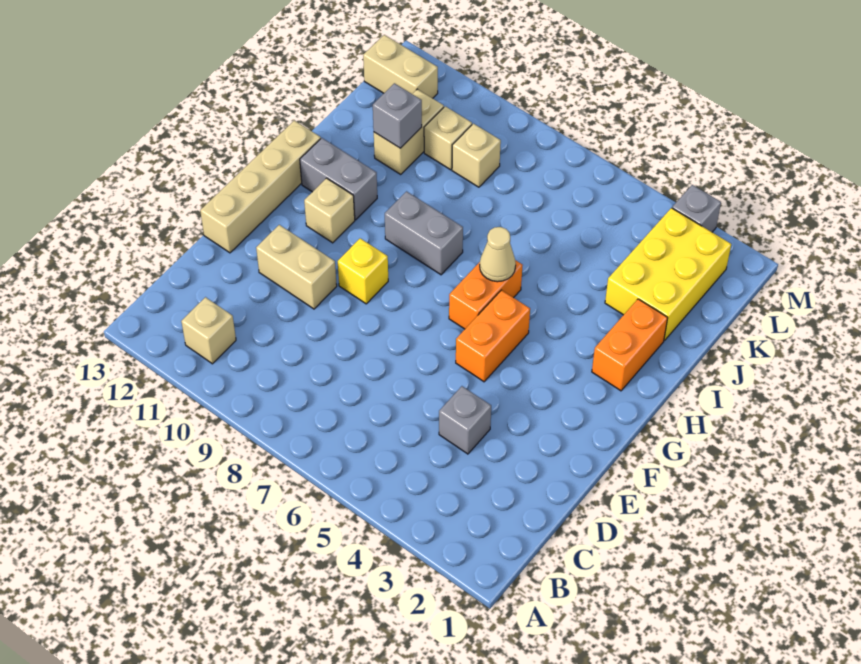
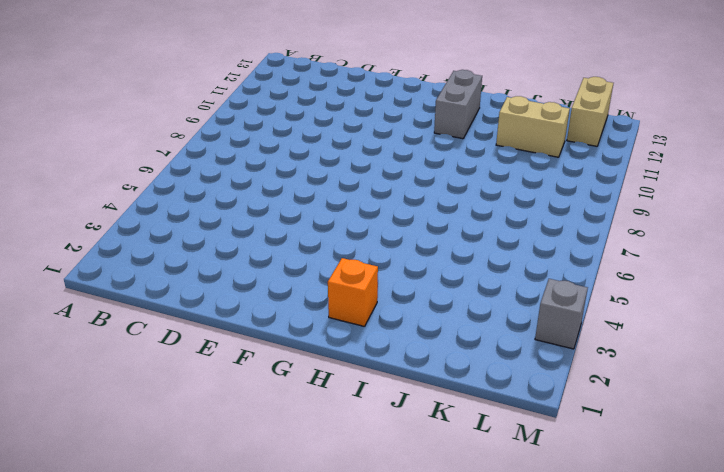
orange 1x1 brick [328,258,378,327] -> orange 1x2 brick [592,299,668,391]
none -> tan 1x1 brick [181,297,236,364]
none -> grey 1x1 brick [439,386,491,454]
none -> tan 1x2 brick [256,225,337,309]

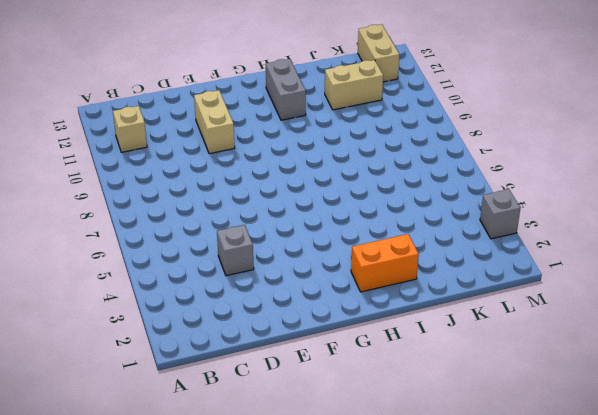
none -> tan 1x4 brick [200,120,321,253]
none -> orange 1x2 brick [456,290,530,382]
none -> yellow 1x1 brick [338,238,388,304]

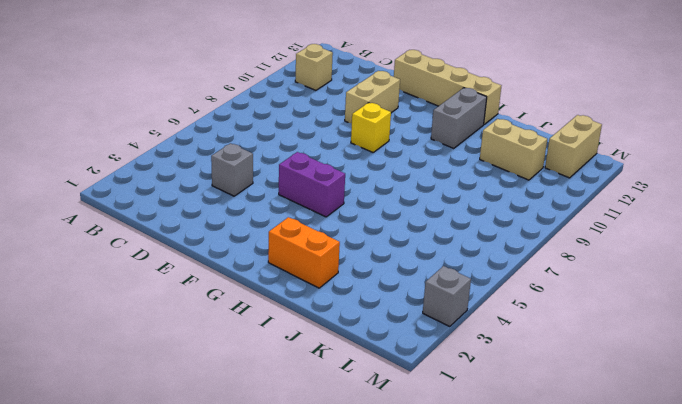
purple 1x2 brick [279,152,345,217] -> orange 1x2 brick [456,290,530,382]
none -> orange 1x2 brick [449,260,523,329]
none -> tan 1x1 brick [304,178,355,243]
none -> grey 1x2 brick [385,191,463,275]

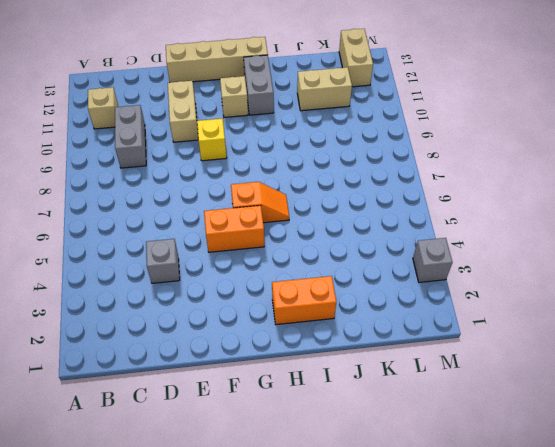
grey 1x2 brick [115,105,146,168] -> grey 1x2 brick moved to [385,191,463,275]
orange 1x2 slope [231,182,289,223] -> orange 1x2 brick [449,260,523,329]
none -> yellow 2x3 brick [605,208,731,341]
none -> tan 1x1 brick [452,124,501,187]
none -> tan 1x1 brick [424,106,472,170]

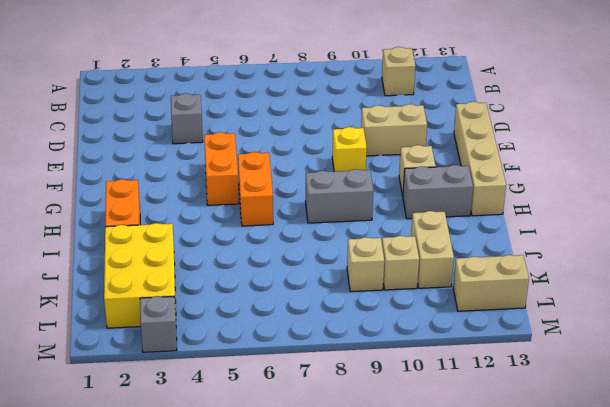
none -> tan 1x1 cone [480,227,516,282]
none -> grey 1x1 brick [373,83,422,148]

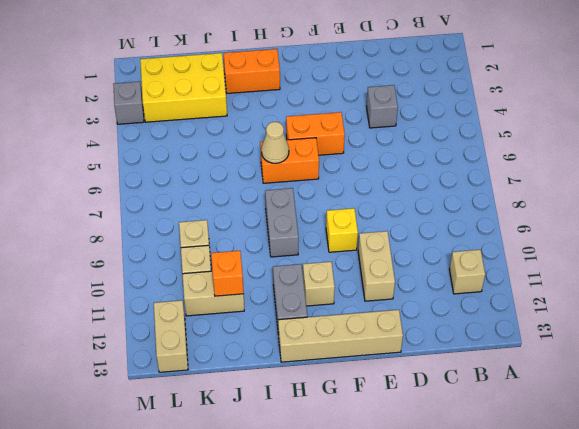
orange 1x1 brick [211,251,244,296] -> grey 1x1 brick [373,83,422,148]

